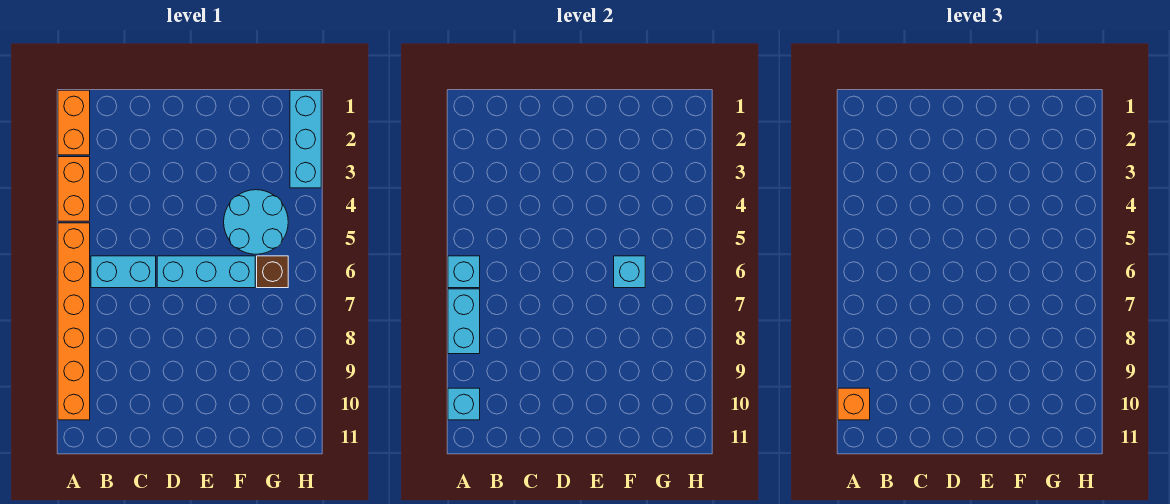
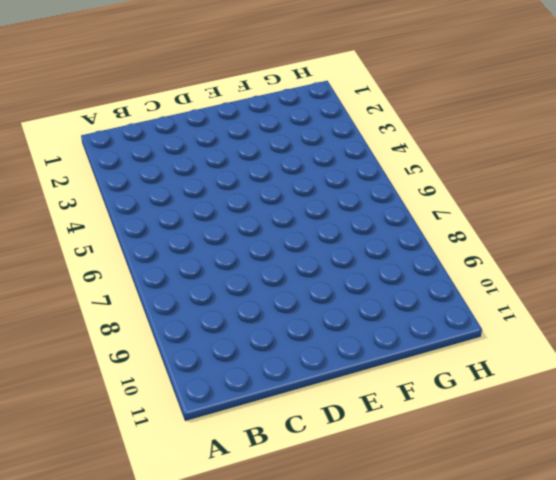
none -> orange 1x2 brick [58,90,90,155]
none -> orange 1x2 brick [58,157,90,221]
none -> orange 1x6 brick [58,223,90,420]

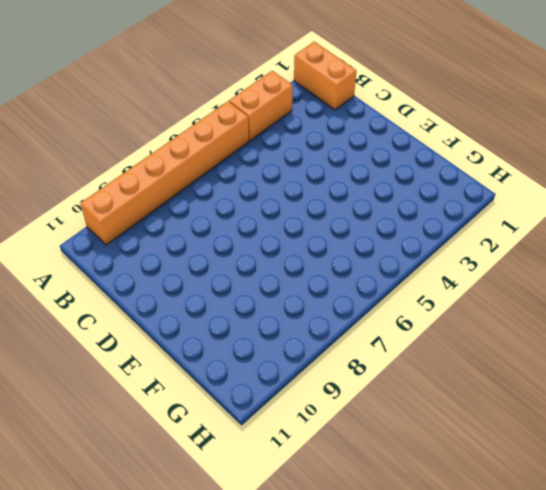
orange 1x2 brick [294,42,357,110] -> orange 1x2 brick turned to [58,90,90,155]
none -> cyan 1x2 brick [91,256,156,288]
none -> cyan 1x3 brick [157,256,255,288]
none -> cyan 2x2 round brick [224,190,288,254]

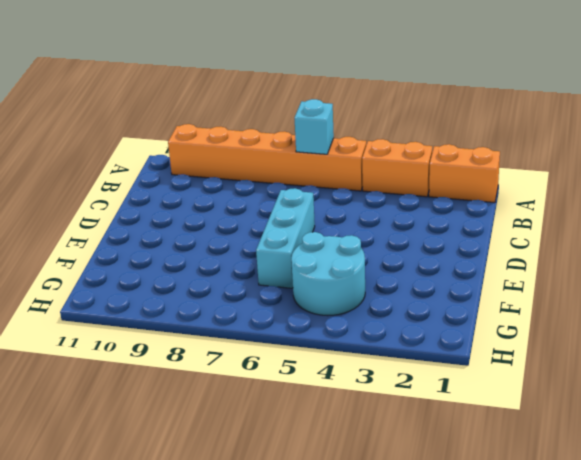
none -> cyan 1x2 brick [91,256,156,288]
none -> brown 1x1 brick [257,256,288,288]
none -> cyan 1x3 brick [290,90,321,188]

